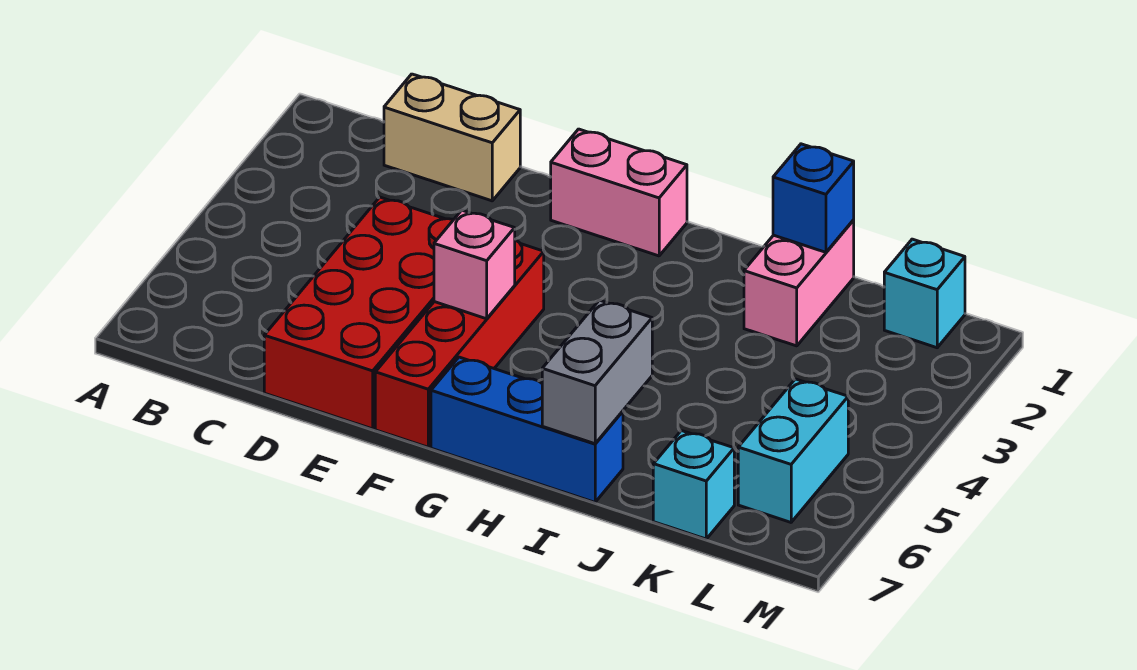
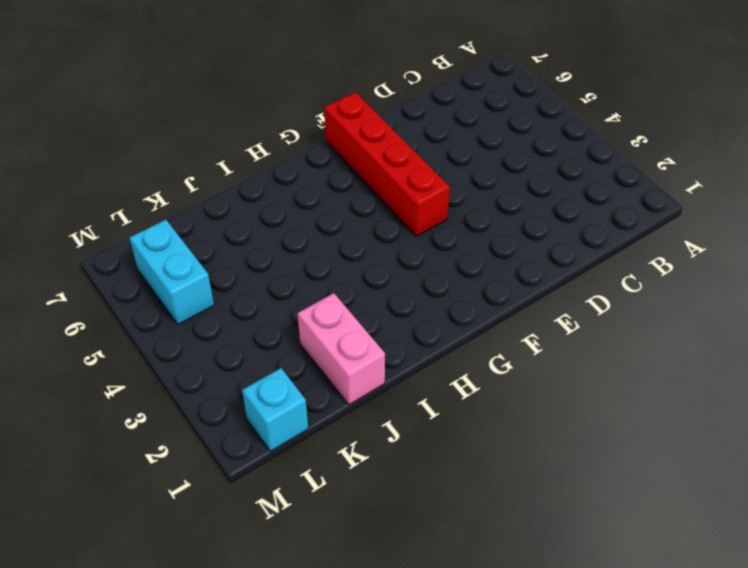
none -> tan 1x2 brick [384,74,520,201]
none -> red 2x4 brick [264,197,454,429]
none -> pink 1x2 brick [551,129,687,256]

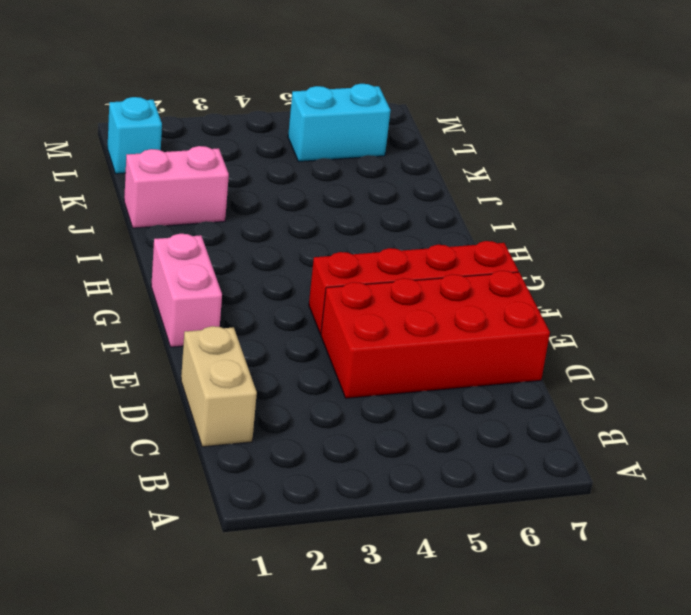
none -> blue 1x3 brick [431,357,623,502]
none -> cyan 1x1 brick [653,431,734,539]
none -> pink 1x1 brick [434,210,515,319]

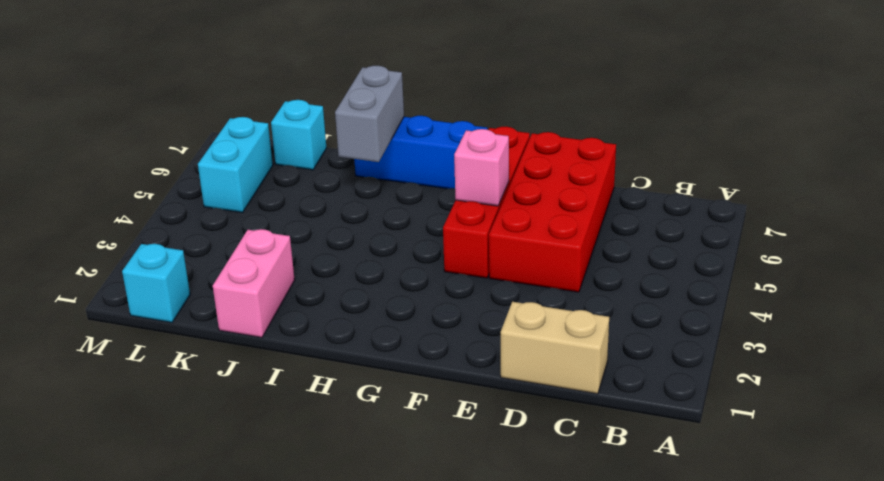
none -> pink 1x2 brick [551,129,687,256]
none -> blue 1x1 brick [773,144,854,252]

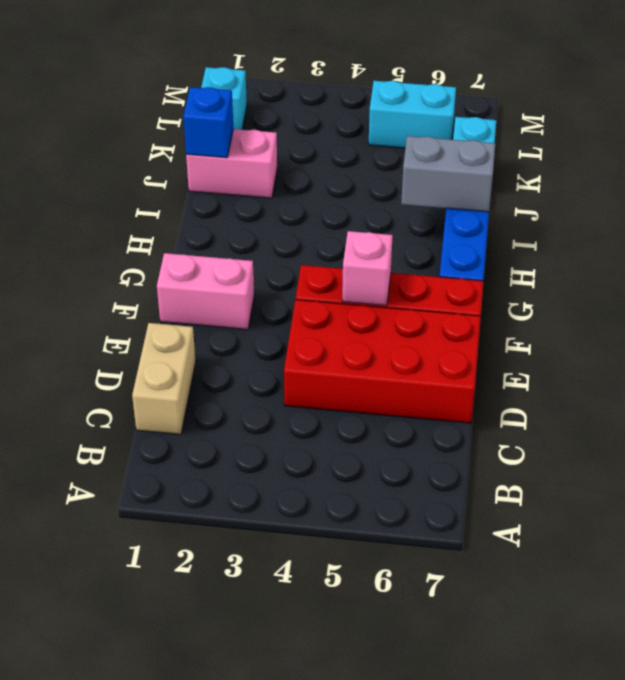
pink 1x2 brick [157,253,254,329] -> pink 1x2 brick turned to [551,129,687,256]

